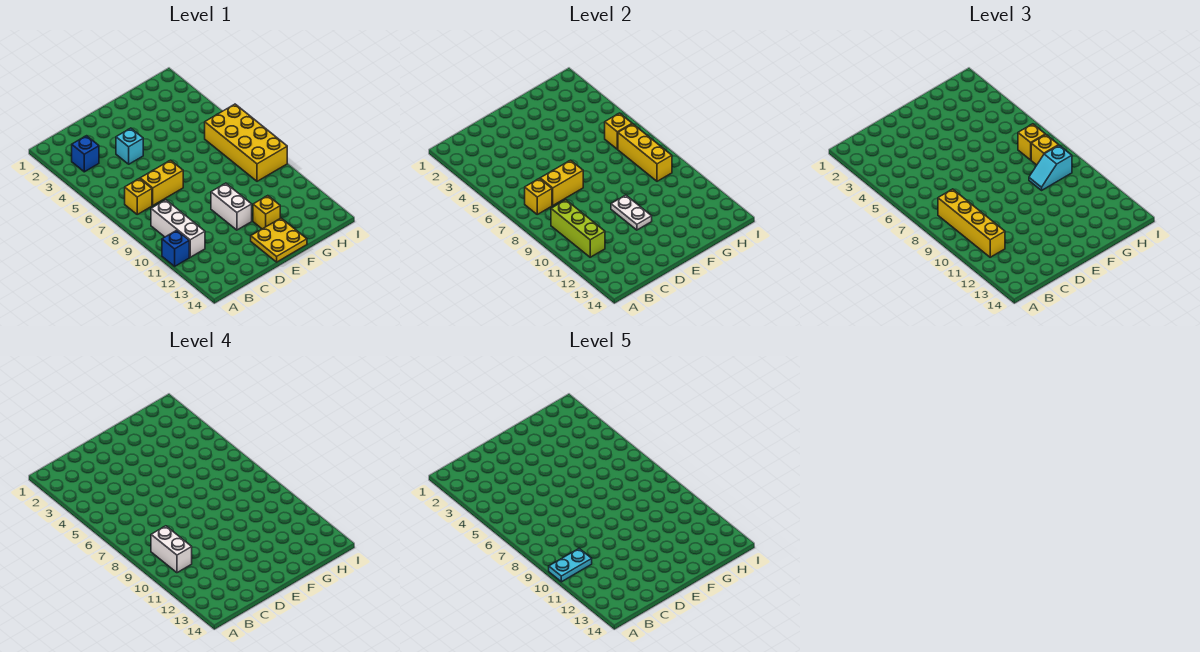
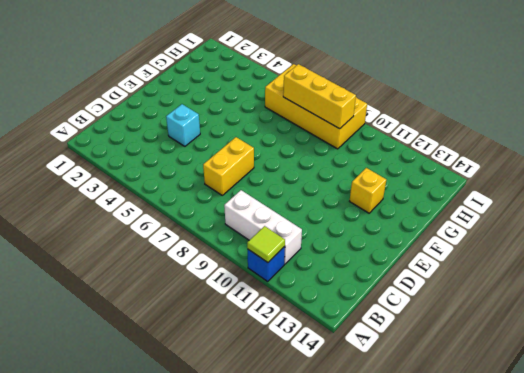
lime 1x1 tile [247,226,285,262] -> none
none -> blue 1x1 brick [72,136,99,172]
none -> yellow 1x1 brick [125,178,152,214]
none -> white 1x2 brick [211,183,252,230]

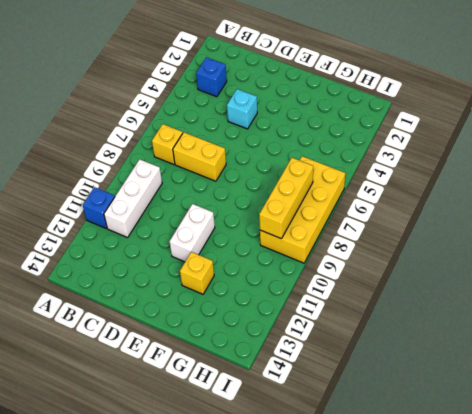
none -> yellow 2x2 plate [251,218,307,262]
none -> yellow 1x1 brick [525,178,552,214]
none -> lime 1x3 brick [551,200,605,257]

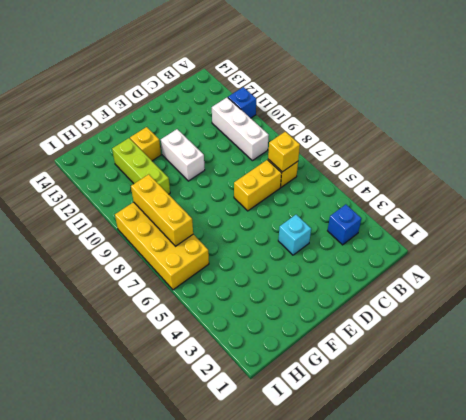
lime 1x3 brick [112,138,170,194] -> lime 1x3 brick moved to [551,200,605,257]
none -> yellow 2x2 plate [251,218,307,262]
none -> yellow 1x2 brick [540,160,583,205]
none -> white 1x2 plate [611,195,652,230]

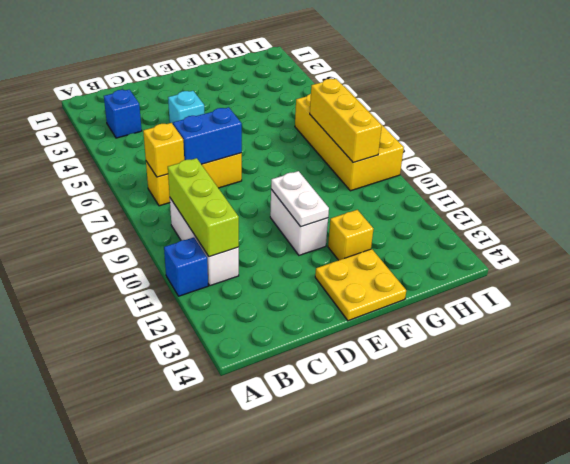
blue 1x2 brick [173,107,242,164] -> yellow 1x2 brick [540,160,583,205]
none -> yellow 1x1 brick [605,113,632,149]
none -> yellow 1x4 brick [938,189,1005,257]
none -> cyan 1x2 slope [1029,145,1072,190]

